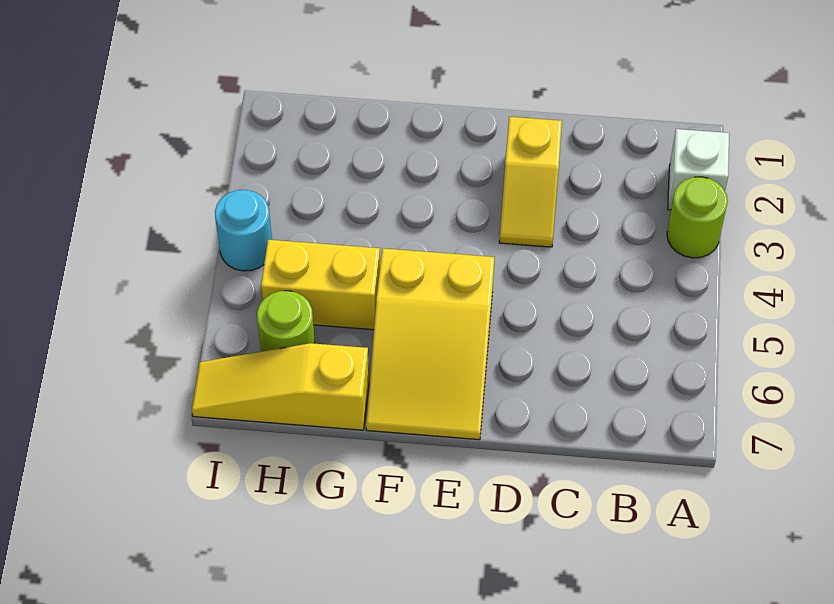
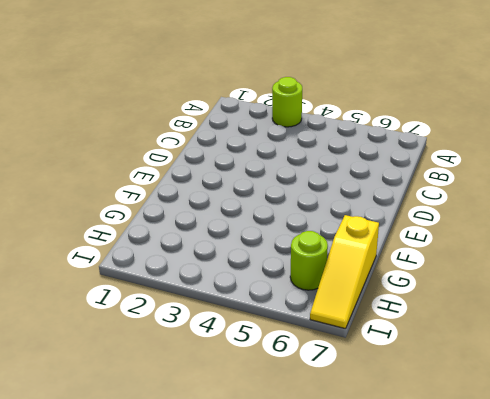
none -> white 1x1 brick [668,129,729,210]
none -> yellow 1x2 slope [499,117,562,247]

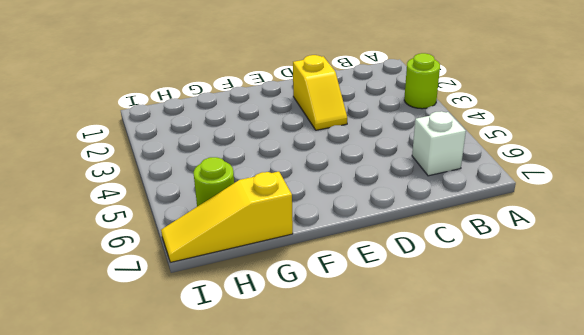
white 1x1 brick [412,111,466,176] -> white 1x1 brick moved to [668,129,729,210]
none -> yellow 2x3 slope [366,248,494,440]
none -> yellow 1x2 brick [261,240,380,330]

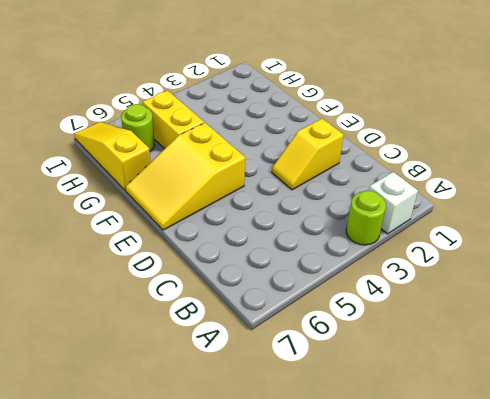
none -> cyan 1x1 round brick [215,190,272,271]

